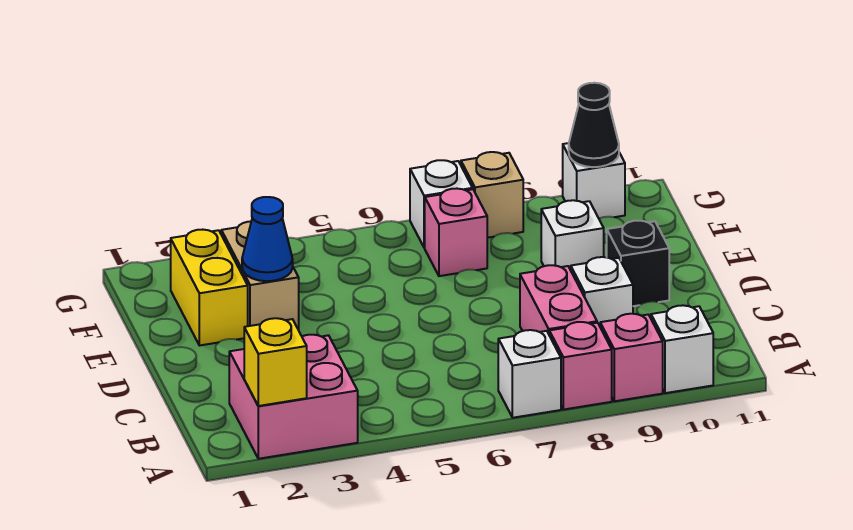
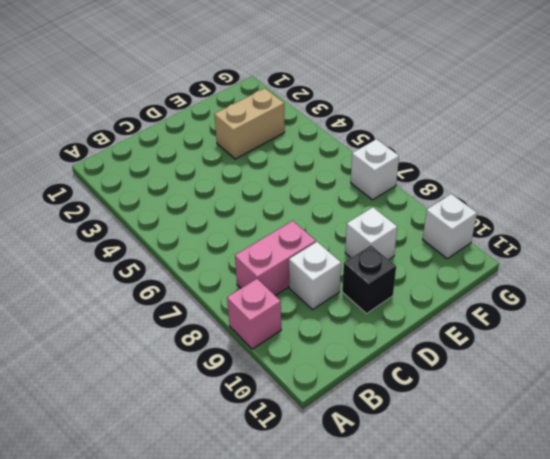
none -> pink 2x2 brick [229,335,358,459]
none -> white 1x1 brick [498,330,561,418]
none -> pink 1x1 brick [549,322,612,410]

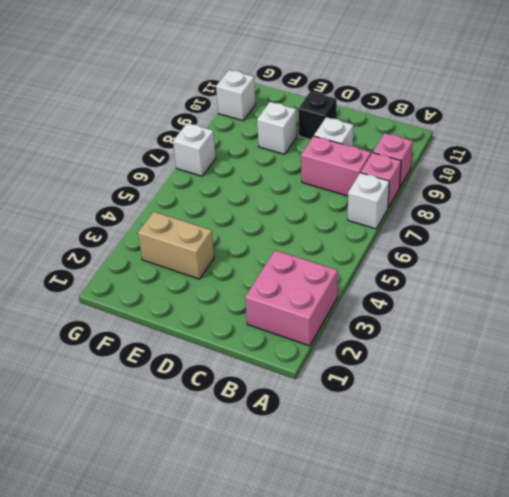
none -> white 1x1 brick [651,305,713,393]
none -> yellow 1x2 brick [171,230,248,346]
none -> pink 1x1 brick [425,189,487,276]

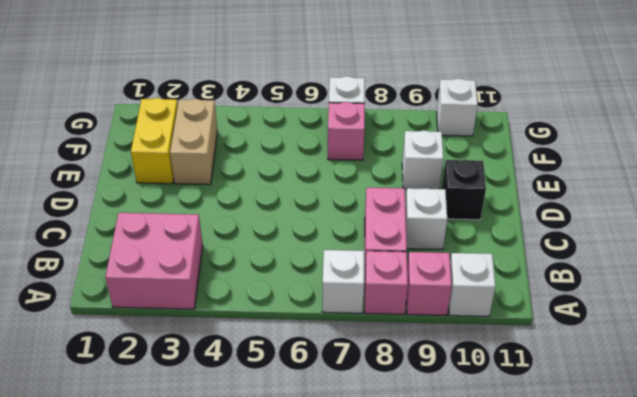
none -> tan 1x1 brick [461,152,523,238]
none -> yellow 1x1 brick [244,318,307,406]
none -> blue 1x1 cone [242,197,293,281]

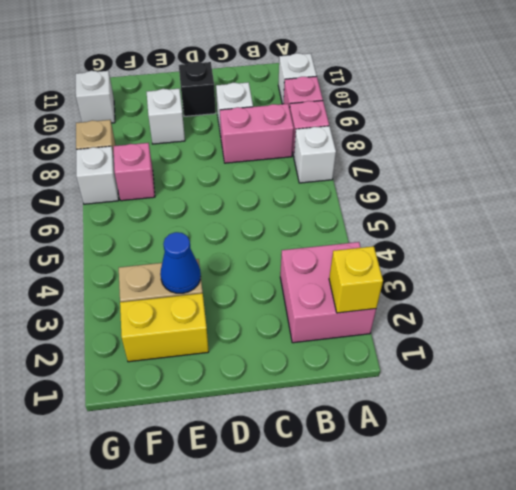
none -> black 1x1 cone [569,83,619,167]

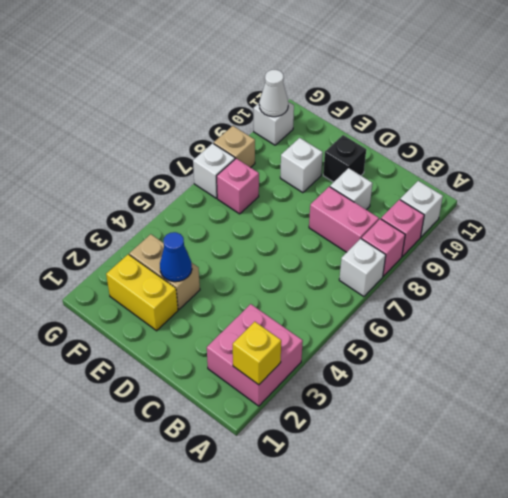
white 1x1 cone [259,70,288,117] -> black 1x1 cone [569,83,619,167]

